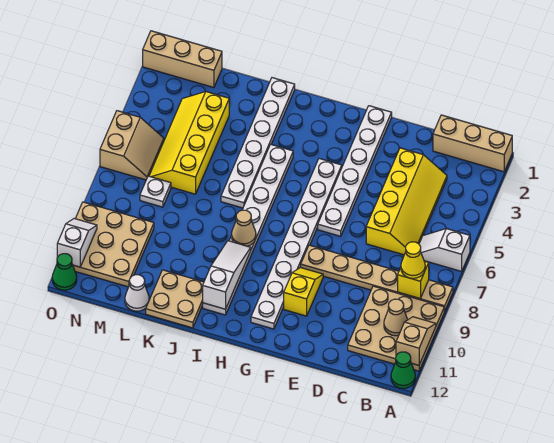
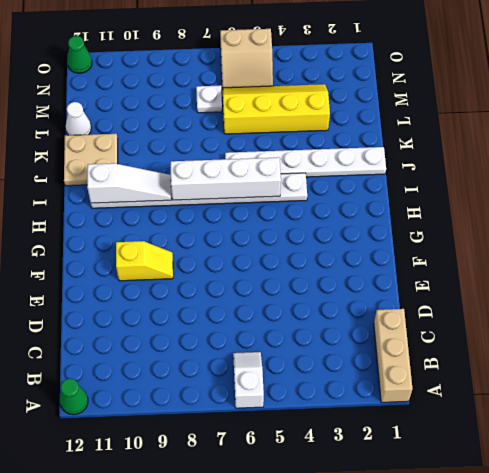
white 1x4 brick [171,157,281,200] -> tan 1x1 cone [232,210,256,246]
none -> tan 1x6 plate [301,245,453,311]
none -> tan 3x3 plate [348,286,444,371]
none -> yellow 2x4 slope [366,148,447,255]

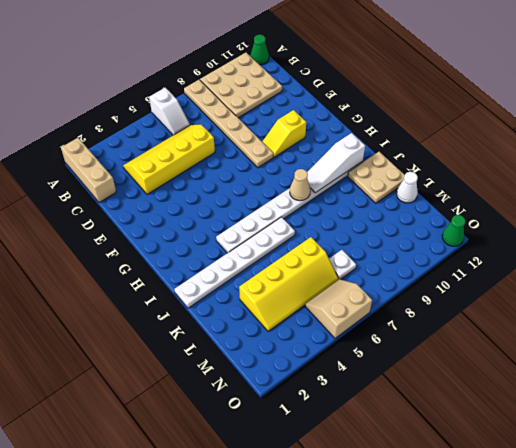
none -> white 1x6 plate [318,106,392,236]
none -> white 1x8 plate [251,159,342,329]
none -> tan 1x3 brick [143,31,222,88]

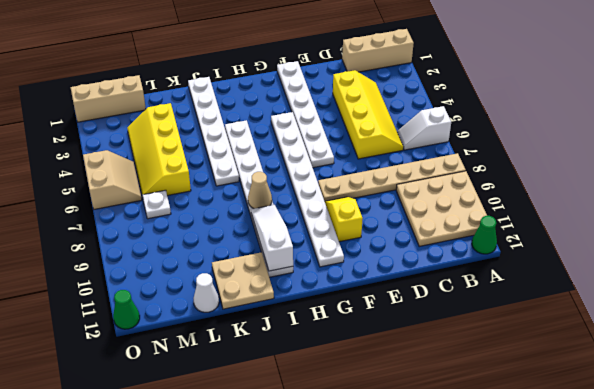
none -> tan 3x3 plate [73,202,154,287]
none -> tan 1x2 slope [396,317,436,365]
none -> yellow 1x1 brick [398,261,429,299]

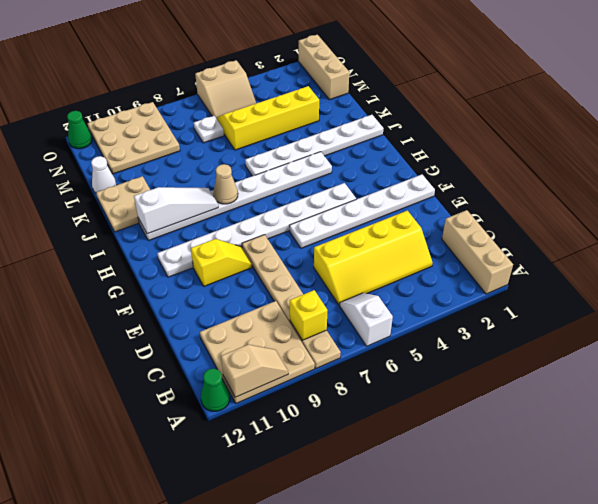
none -> tan 1x1 cone [384,299,408,336]
none -> white 1x2 slope [57,219,97,267]
none -> yellow 1x1 cone [401,242,425,278]

